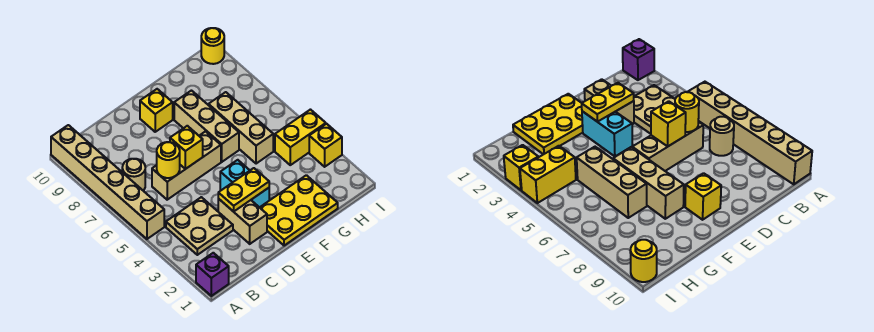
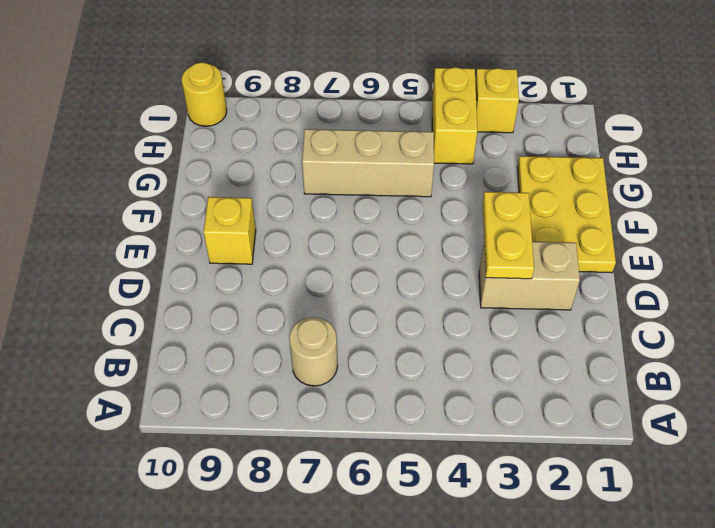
none -> purple 1x1 brick [196,253,229,296]
none -> tan 1x6 brick [51,125,164,239]
none -> tan 2x2 plate [166,197,233,255]

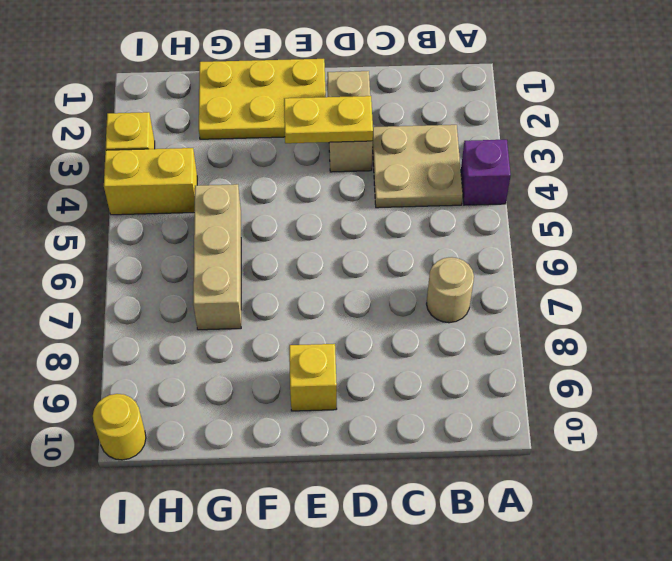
purple 1x1 brick [461,140,511,205] -> purple 1x1 brick moved to [196,253,229,296]
none -> tan 1x6 brick [51,125,164,239]
none -> tan 1x3 brick [152,132,221,200]
none -> cyan 1x2 brick [220,160,269,207]

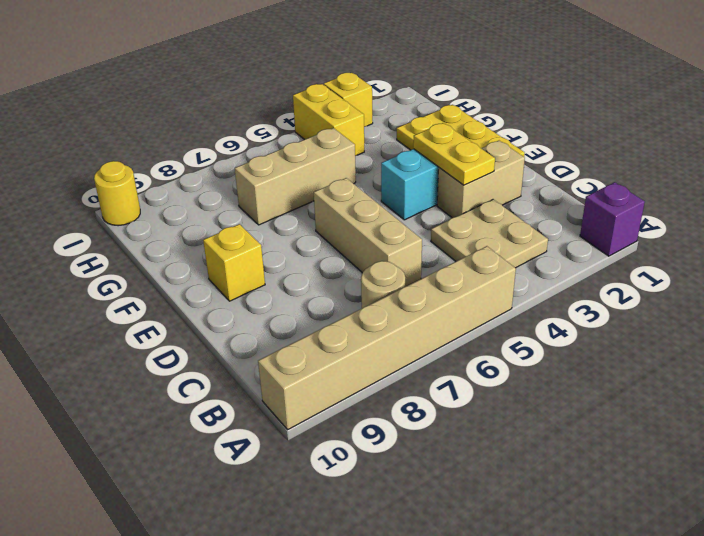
none -> tan 1x3 brick [174,91,239,162]
none -> yellow 1x1 round brick [157,142,180,178]
none -> yellow 1x1 brick [170,126,203,169]

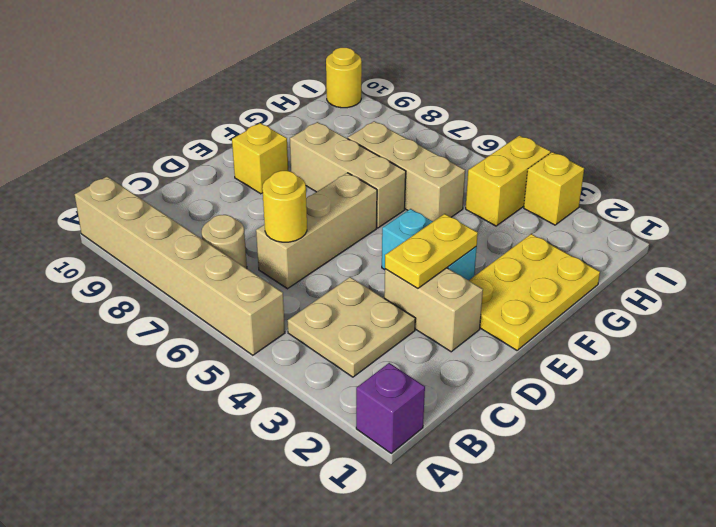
none -> yellow 1x1 brick [170,126,203,169]

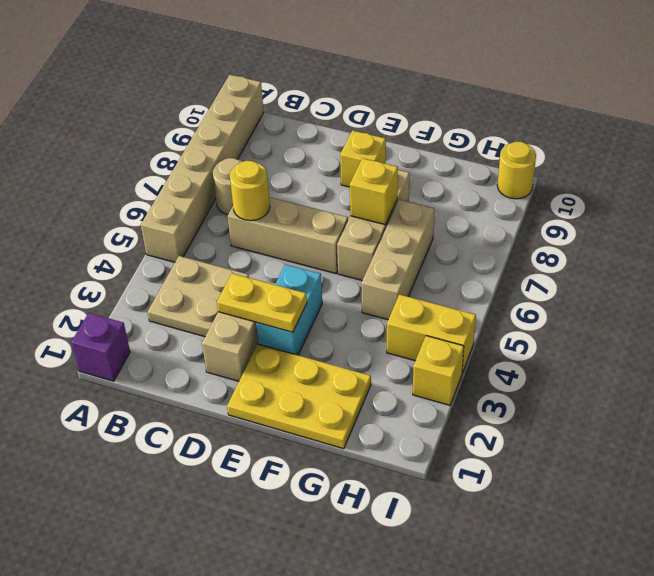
yellow 1x1 brick [350,158,398,225] -> yellow 1x1 brick moved to [170,126,203,169]

